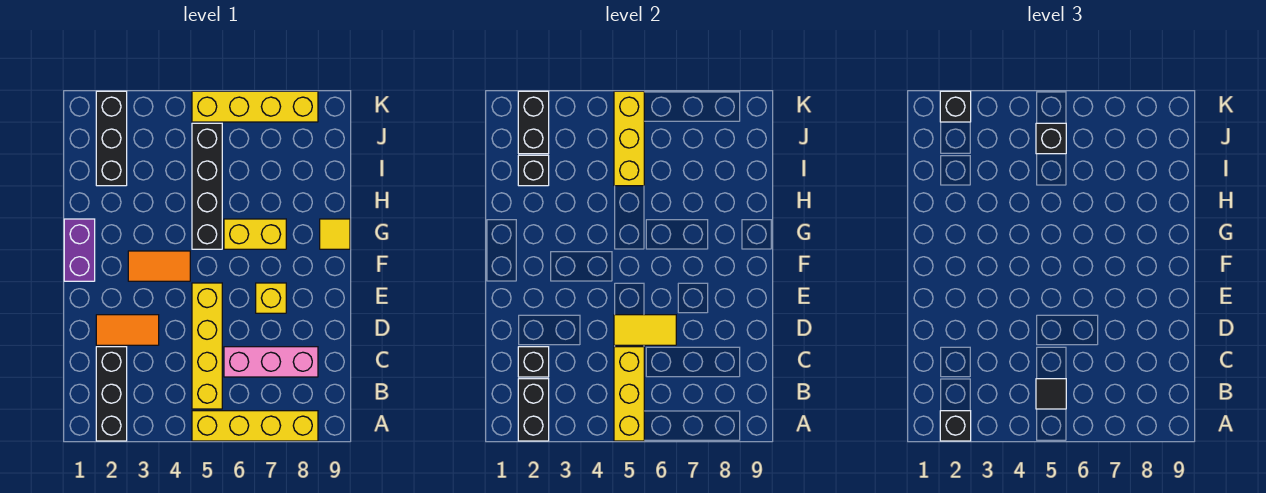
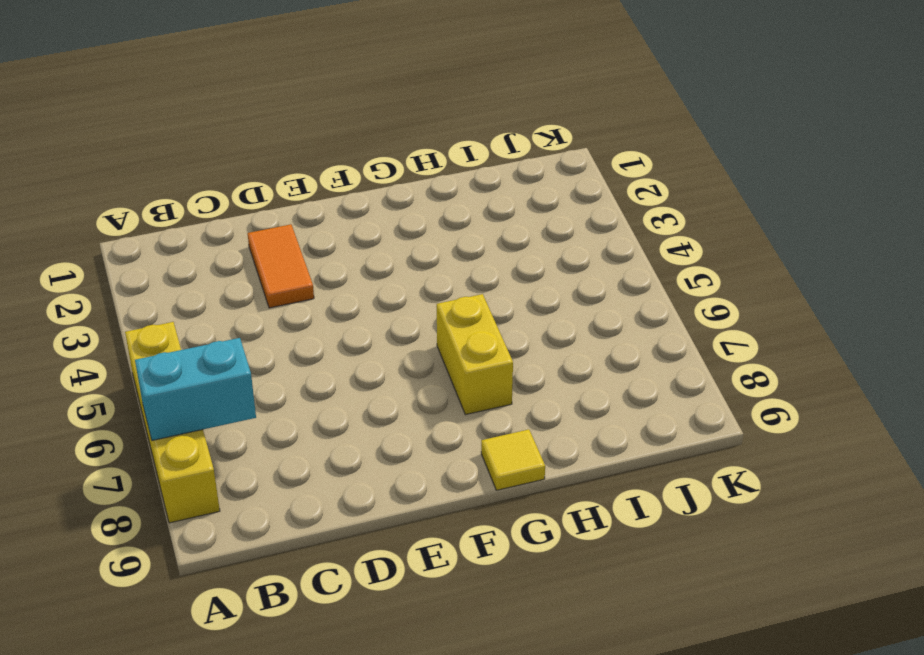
cyan 1x2 brick [135,338,256,440] -> none
none -> black 1x3 brick [96,347,127,441]
none -> yellow 1x4 brick [192,283,222,409]
none -> pink 1x3 brick [224,347,318,377]

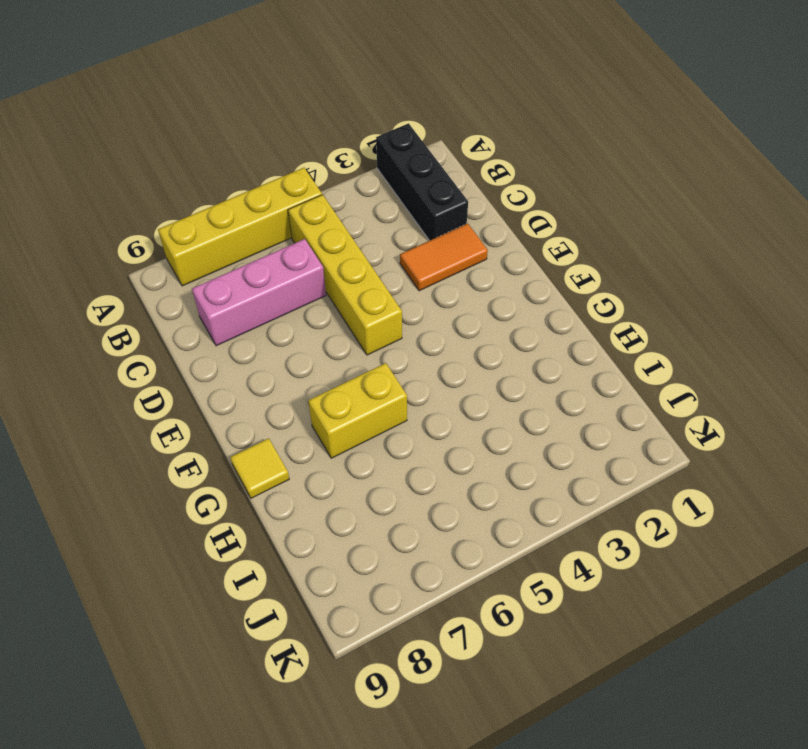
none -> yellow 1x1 brick [256,283,286,313]
none -> purple 1x2 brick [64,219,95,281]
none -> orange 1x2 tile [128,251,190,281]

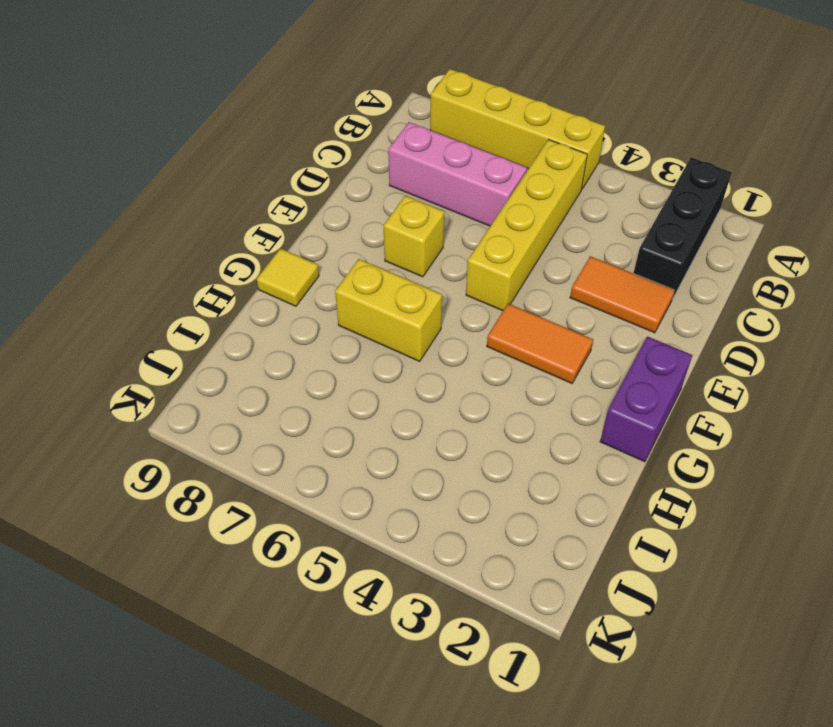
none -> black 1x4 brick [192,123,222,249]
none -> black 1x3 brick [96,91,127,186]
none -> yellow 1x4 brick [192,91,318,122]

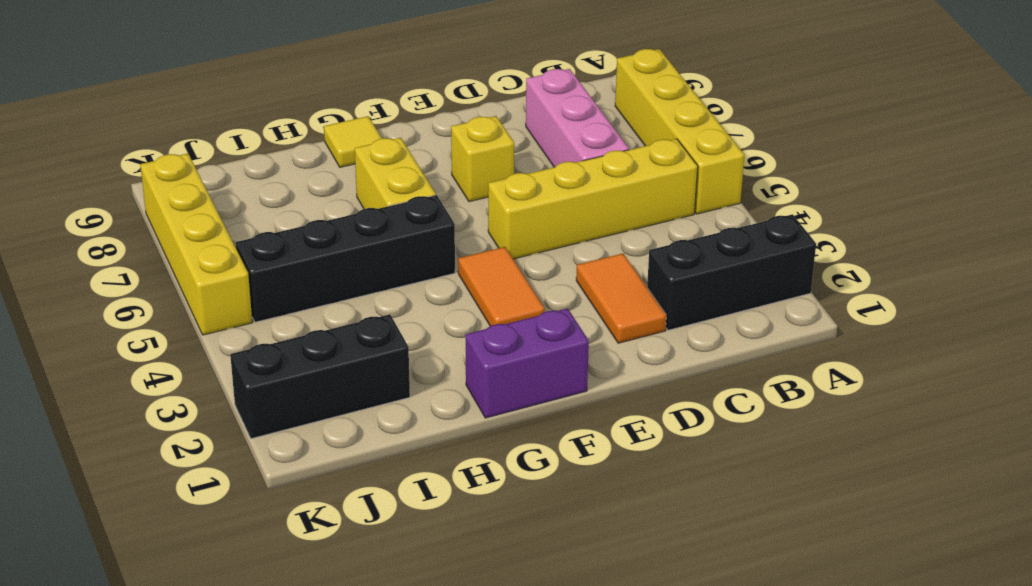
none -> black 1x2 brick [518,379,549,441]
none -> yellow 1x3 brick [614,347,644,441]
none -> black 1x1 brick [518,347,549,377]

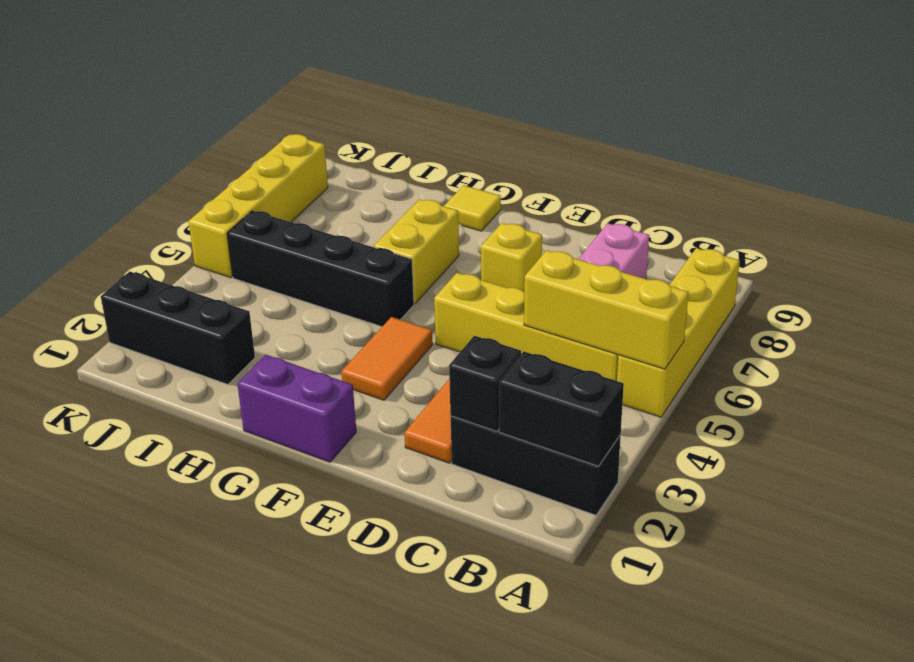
none -> yellow 1x2 tile [614,315,676,345]
none -> black 1x1 brick [518,155,549,186]
none -> yellow 1x3 brick [614,91,644,186]

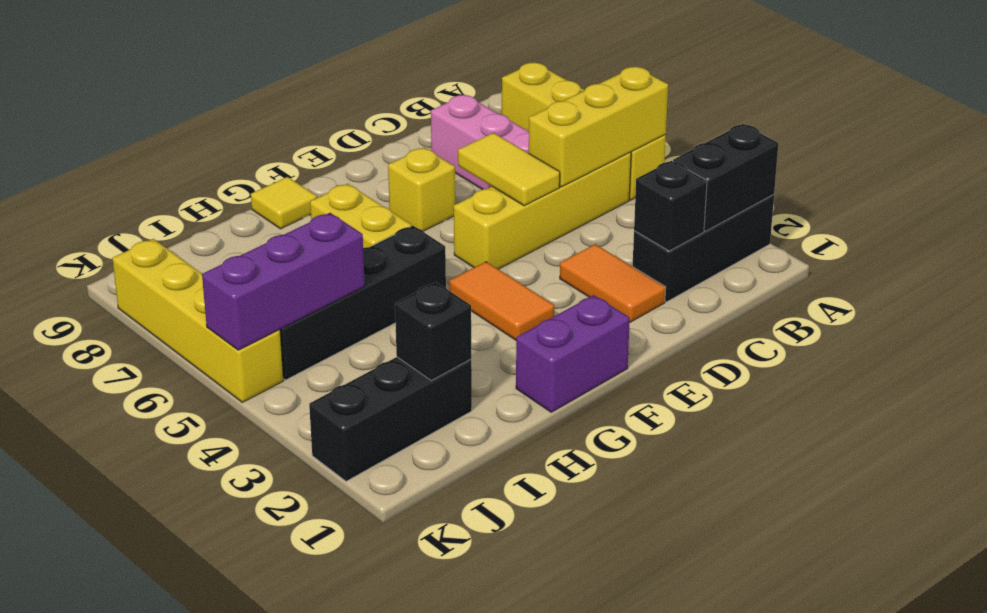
purple 1x3 brick [202,213,365,350] -> yellow 1x3 brick [614,91,644,186]
none -> black 1x2 brick [518,91,549,154]
none -> black 1x1 brick [940,411,971,441]
none -> black 1x1 tile [1036,379,1066,409]

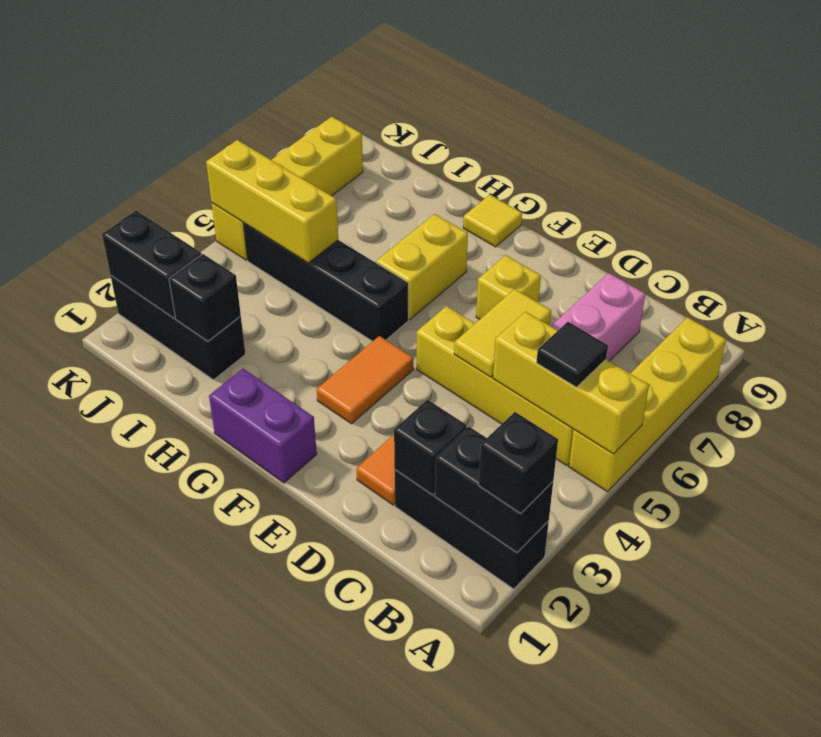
none -> black 1x1 brick [1036,123,1066,154]
none -> black 1x1 brick [940,91,971,122]

